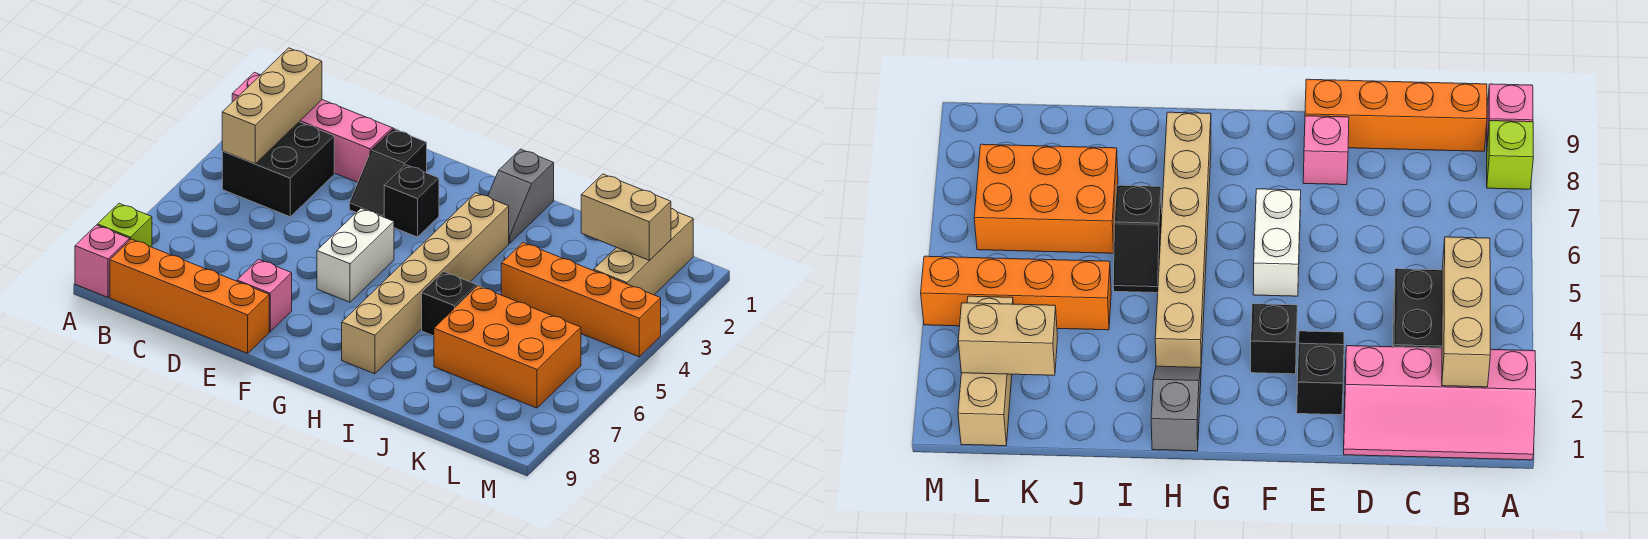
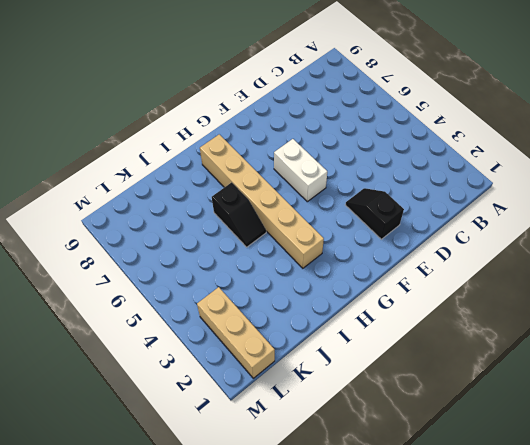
none -> pink 2x4 slope [232,72,398,182]
none -> lime 1x1 brick [97,204,152,247]
none -> pink 1x1 brick [75,225,130,297]

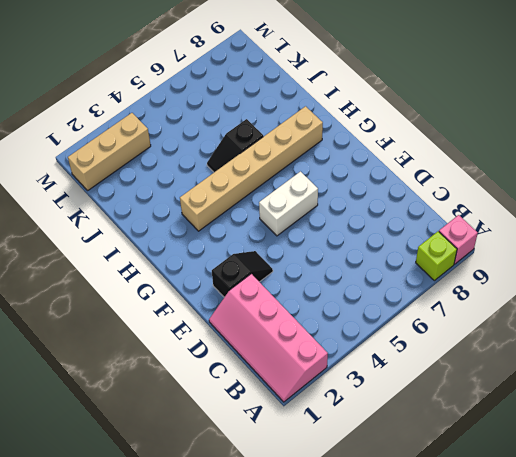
none -> black 2x2 brick [222,122,334,217]
none -> orange 1x4 brick [110,239,269,353]
none -> pink 1x1 brick [237,259,292,332]

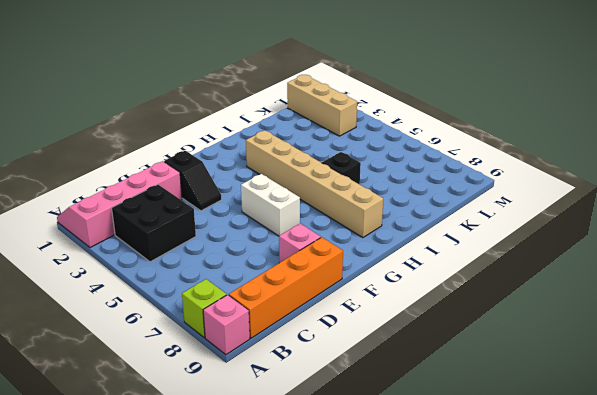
none -> black 1x1 brick [384,165,439,237]
none -> grey 1x2 slope [488,149,554,243]
none -> orange 1x4 brick [501,243,661,357]

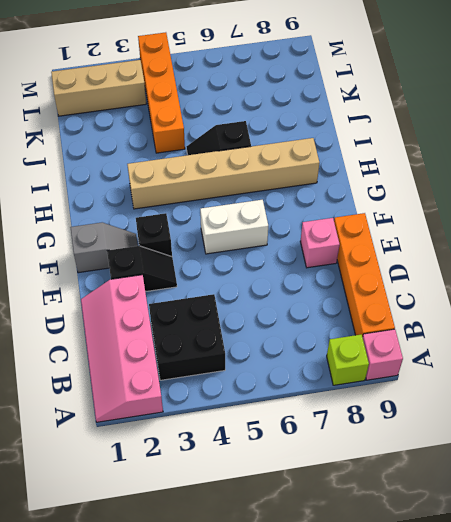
grey 1x2 slope [70,223,138,273] -> grey 1x2 slope moved to [488,149,554,243]
none -> orange 2x3 brick [434,286,581,408]
none -> tan 1x3 brick [222,48,322,164]
none -> tan 1x2 brick [581,174,671,260]

